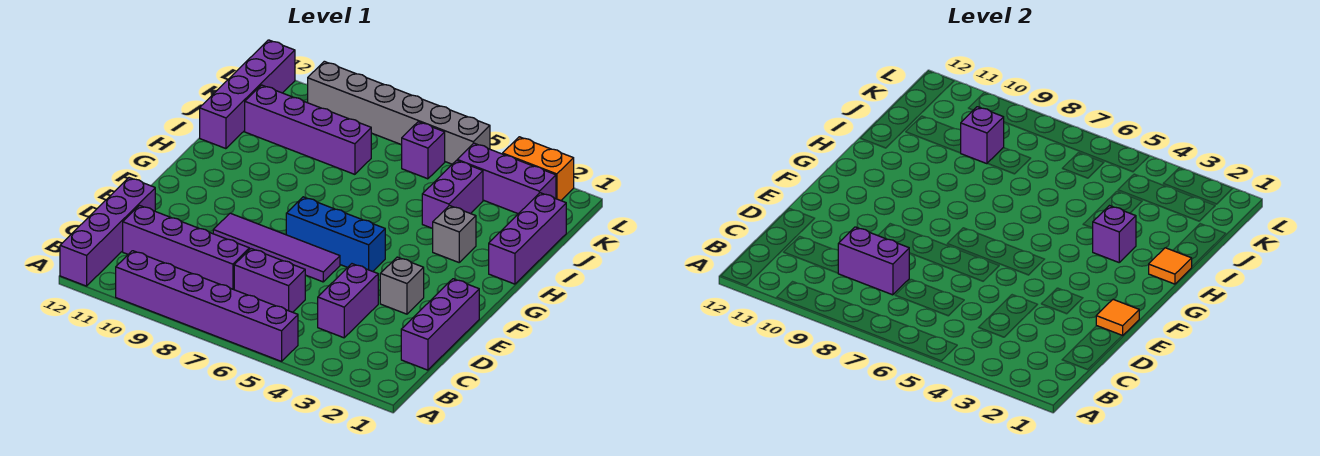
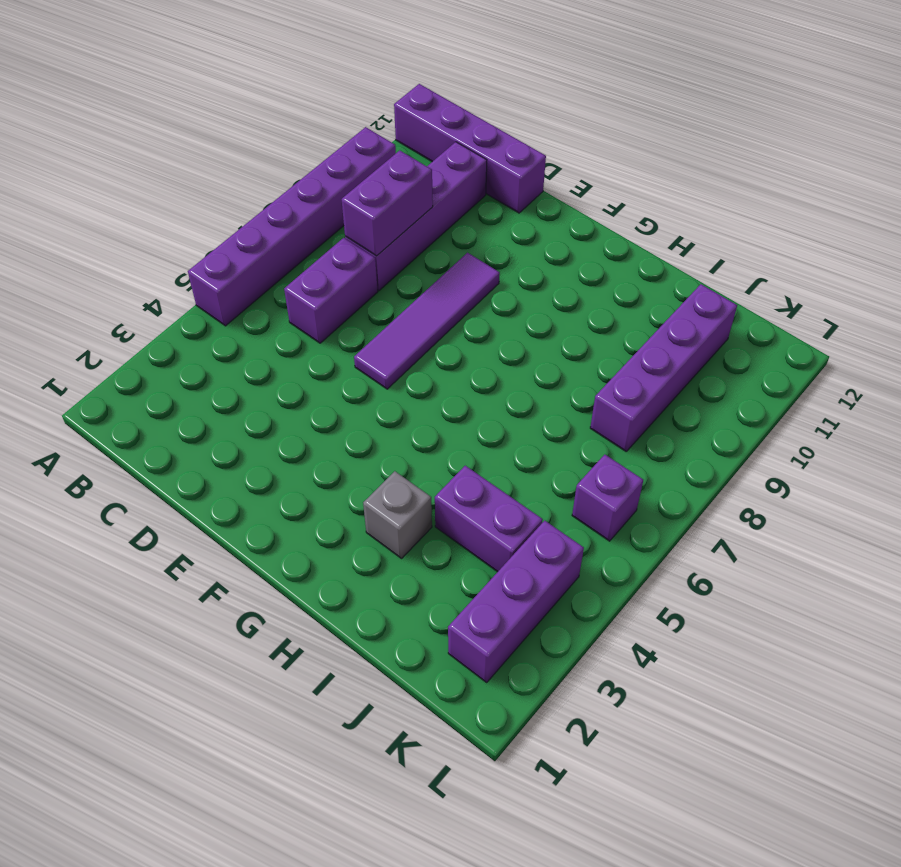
none -> purple 1x3 brick [401,279,479,370]
none -> purple 1x2 brick [318,264,378,338]
none -> grey 1x1 brick [380,257,424,314]

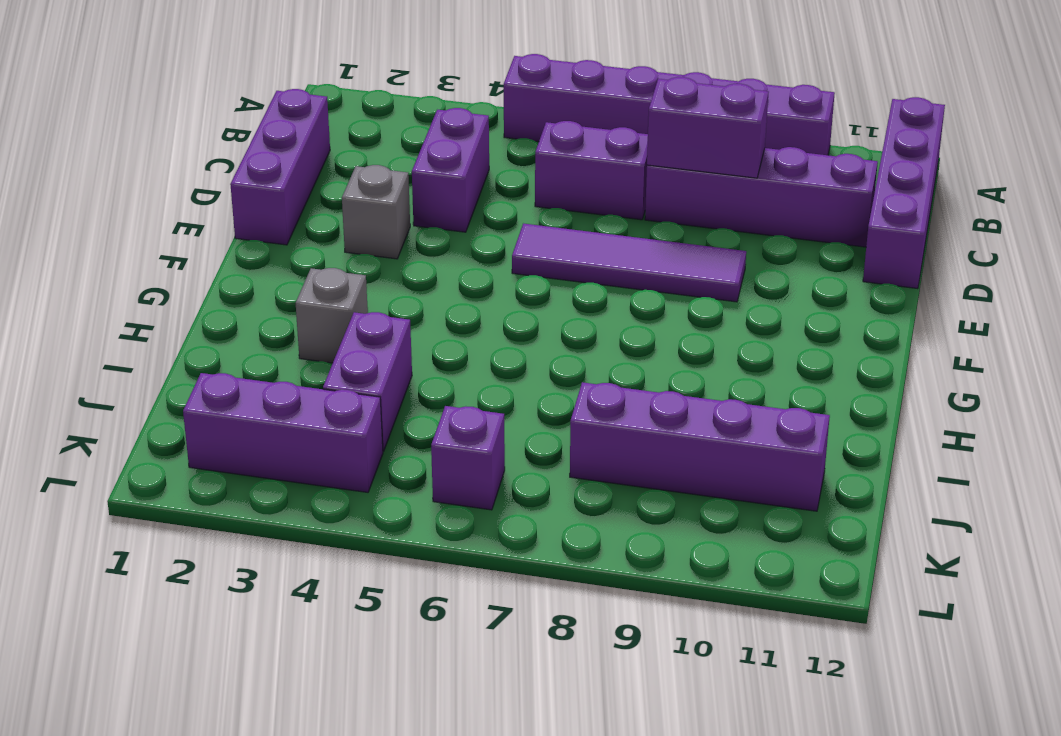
none -> blue 1x3 brick [286,197,385,271]
none -> purple 1x3 brick [489,193,566,284]
none -> purple 1x4 brick [200,40,295,149]

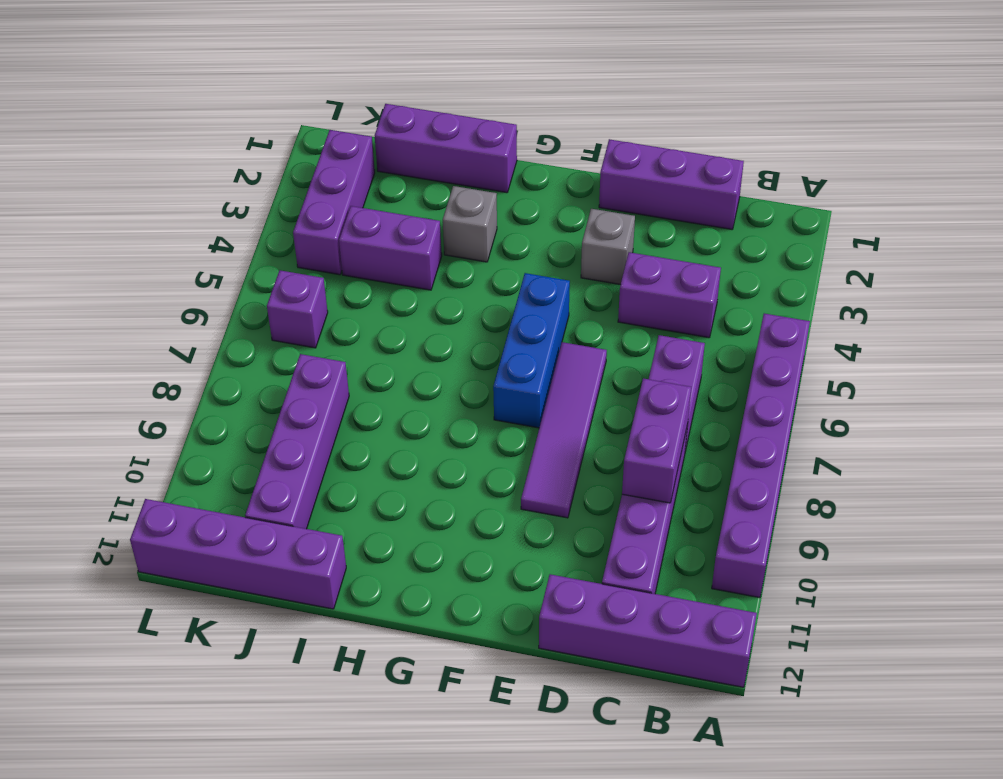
none -> orange 1x2 brick [503,137,574,201]
none -> grey 1x6 brick [308,61,490,164]
none -> orange 1x1 tile [1096,300,1139,336]

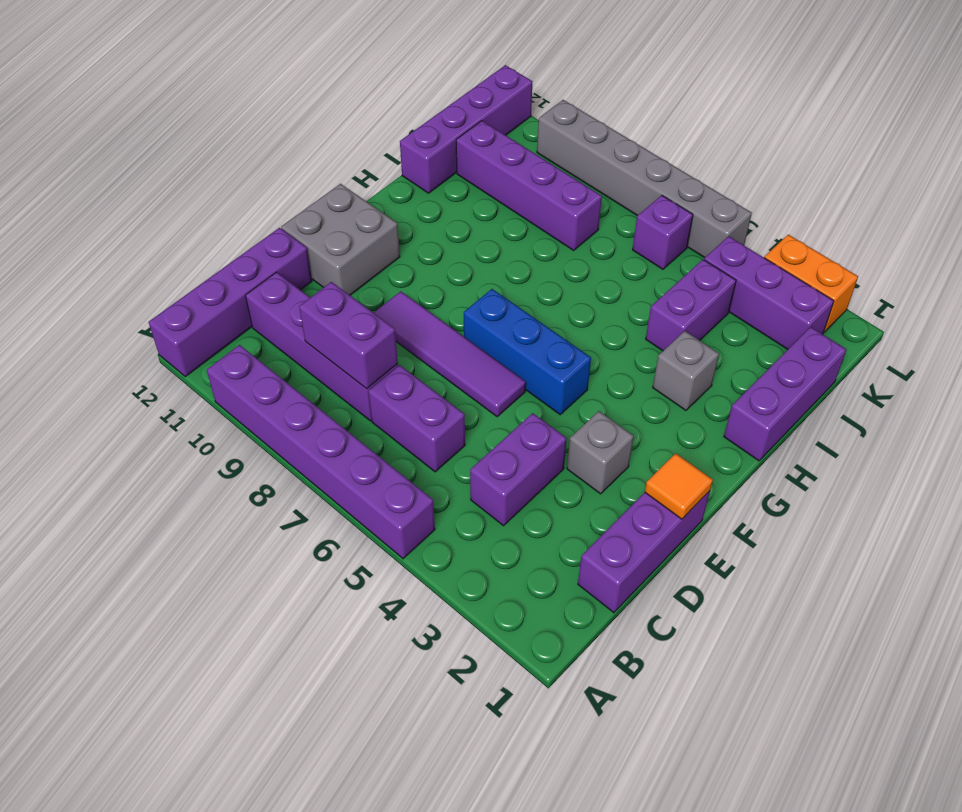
grey 2x2 brick [281,184,400,295] -> none
none -> orange 1x1 tile [1149,248,1192,284]
none -> purple 1x1 brick [1093,206,1136,262]
none -> purple 1x1 brick [961,107,1004,164]

